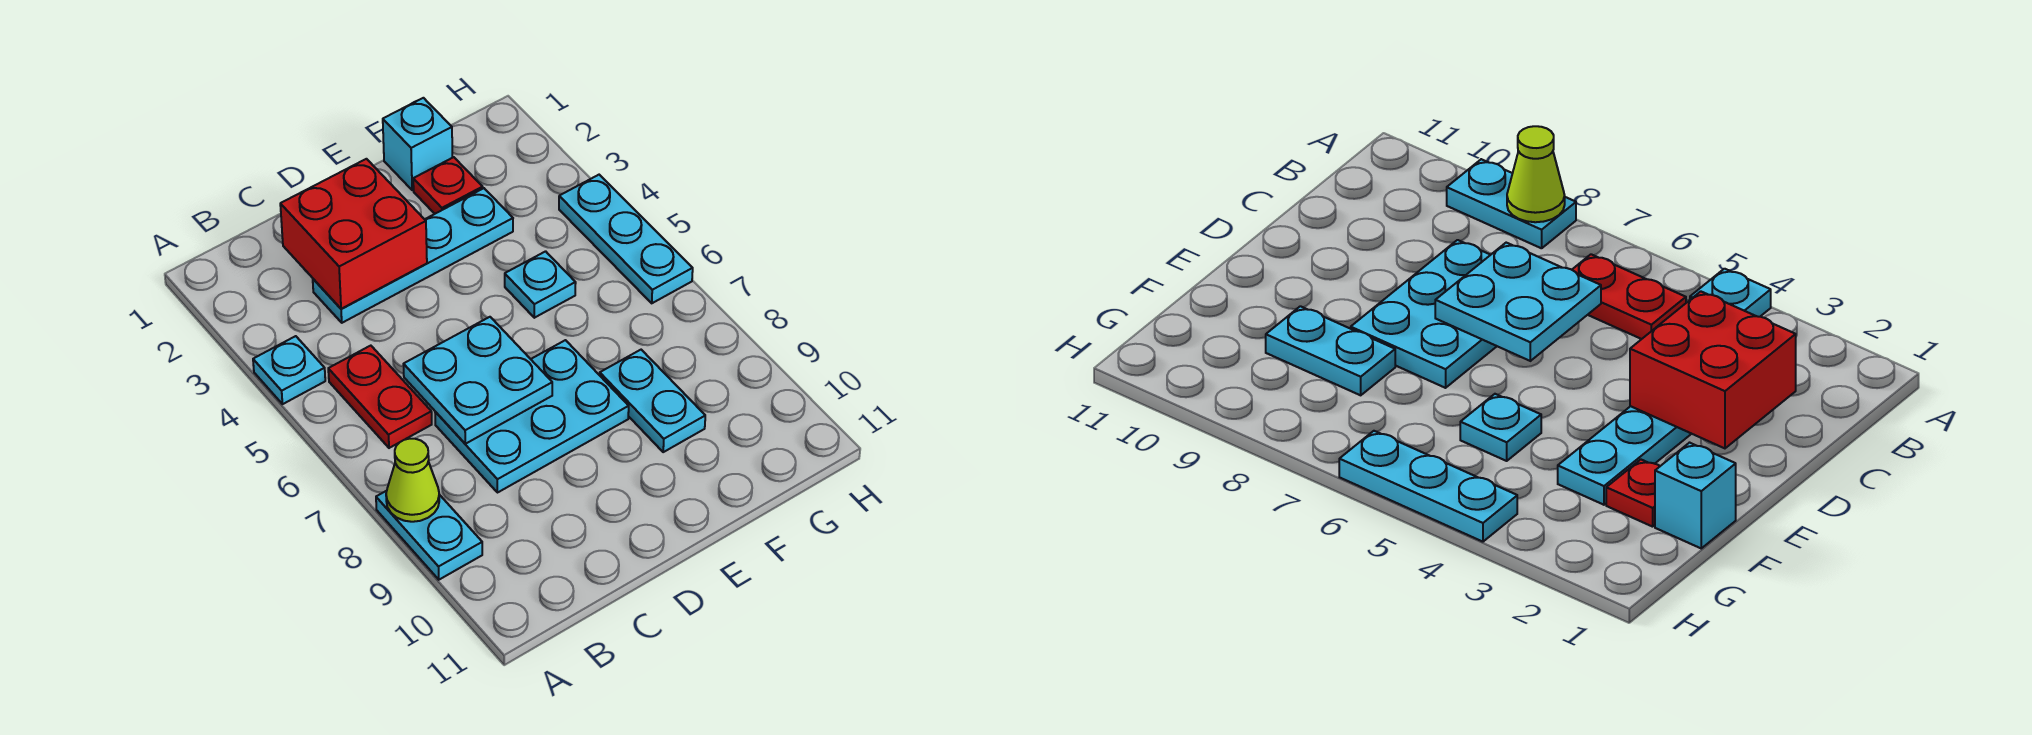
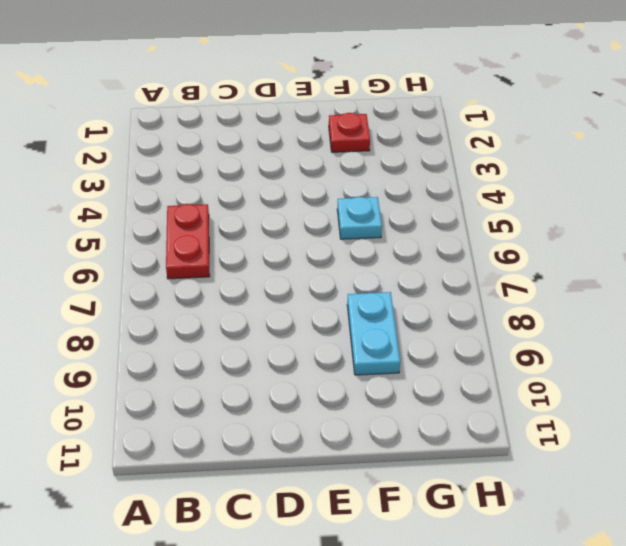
none -> cyan 1x1 plate [253,336,325,404]
none -> cyan 1x2 plate [376,491,482,580]
none -> cyan 1x4 plate [313,188,513,323]

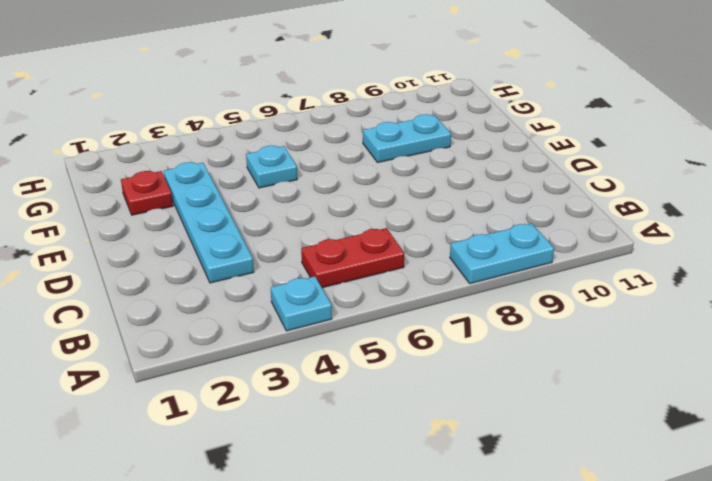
none -> cyan 2x3 plate [435,340,629,493]
none -> cyan 1x1 brick [383,98,452,190]
none -> cyan 1x3 plate [559,175,693,303]

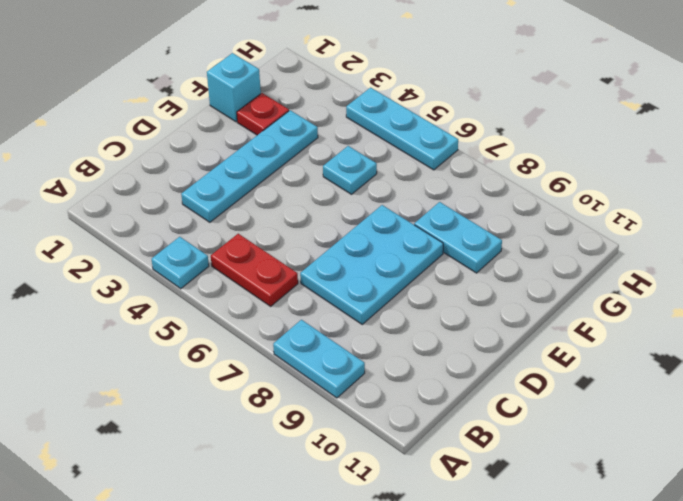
none -> lime 1x1 cone [386,439,439,522]
none -> red 2x2 brick [280,159,427,309]
none -> cyan 2x2 plate [403,317,552,444]

